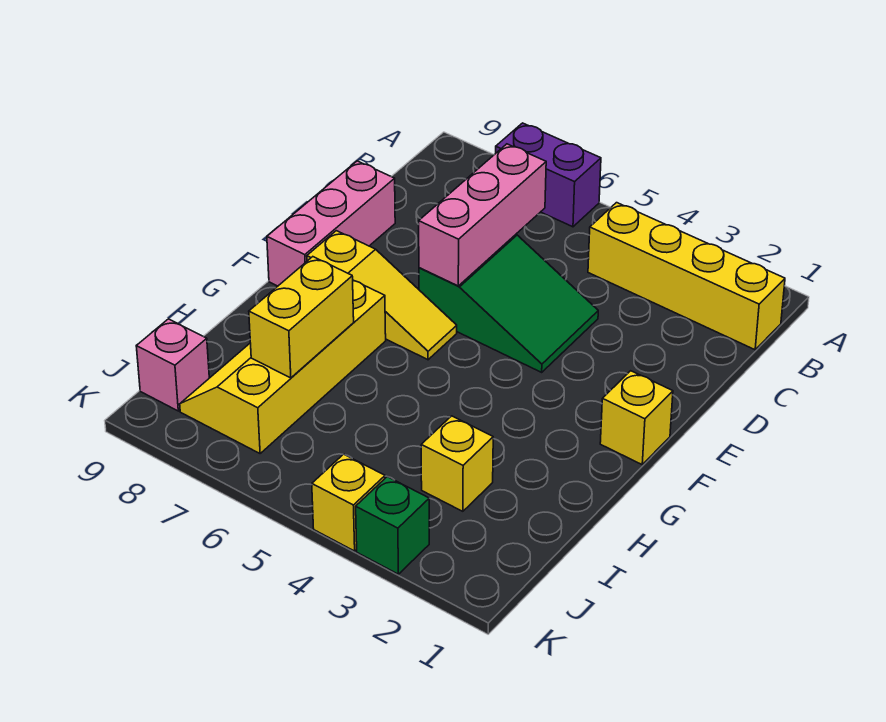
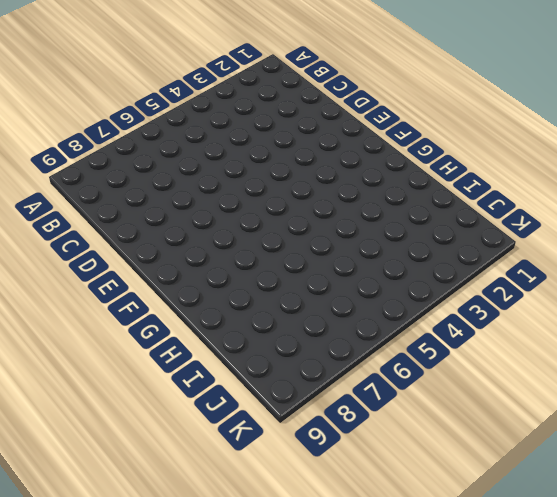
none -> purple 1x2 brick [496,123,601,227]
none -> yellow 1x4 brick [588,203,785,350]
none -> green 2x3 slope [419,235,598,372]

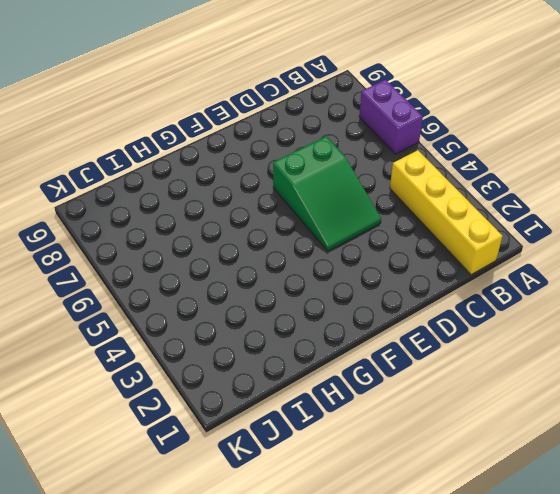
none -> pink 1x3 brick [267,161,395,286]
none -> yellow 1x1 brick [600,371,673,464]
none -> yellow 1x3 slope [307,231,457,360]

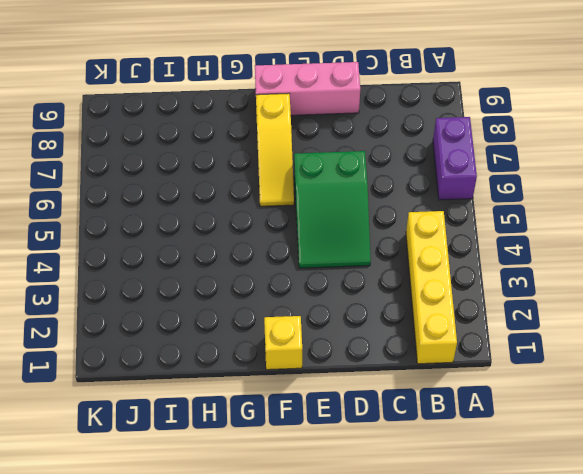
none -> yellow 2x4 slope [180,280,386,453]
none -> yellow 1x1 brick [421,416,493,511]
none -> pink 1x1 brick [136,319,209,411]

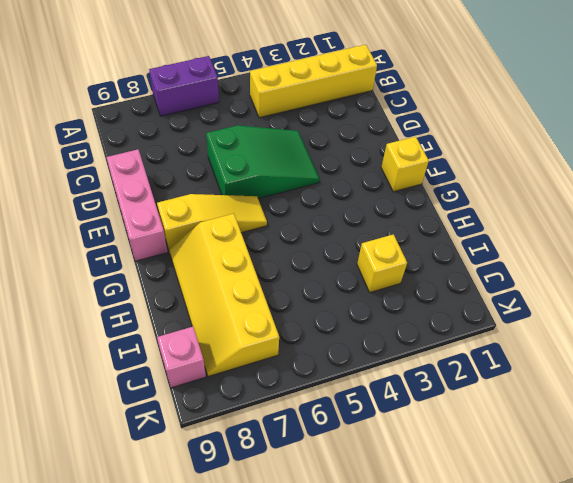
none -> green 1x1 brick [356,477,429,574]
none -> yellow 1x1 brick [312,454,385,551]
none -> pink 1x3 brick [419,144,546,286]

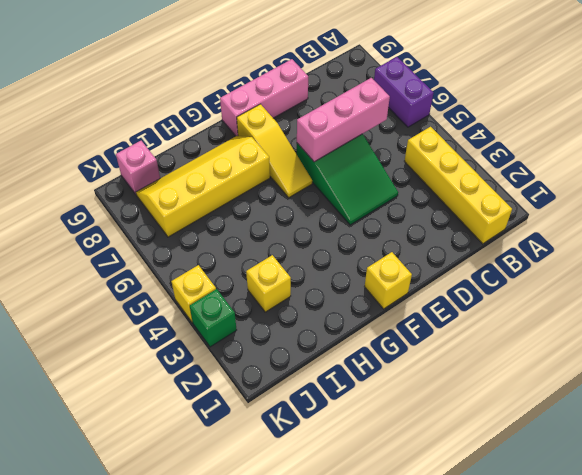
none -> yellow 1x2 brick [249,257,354,378]

